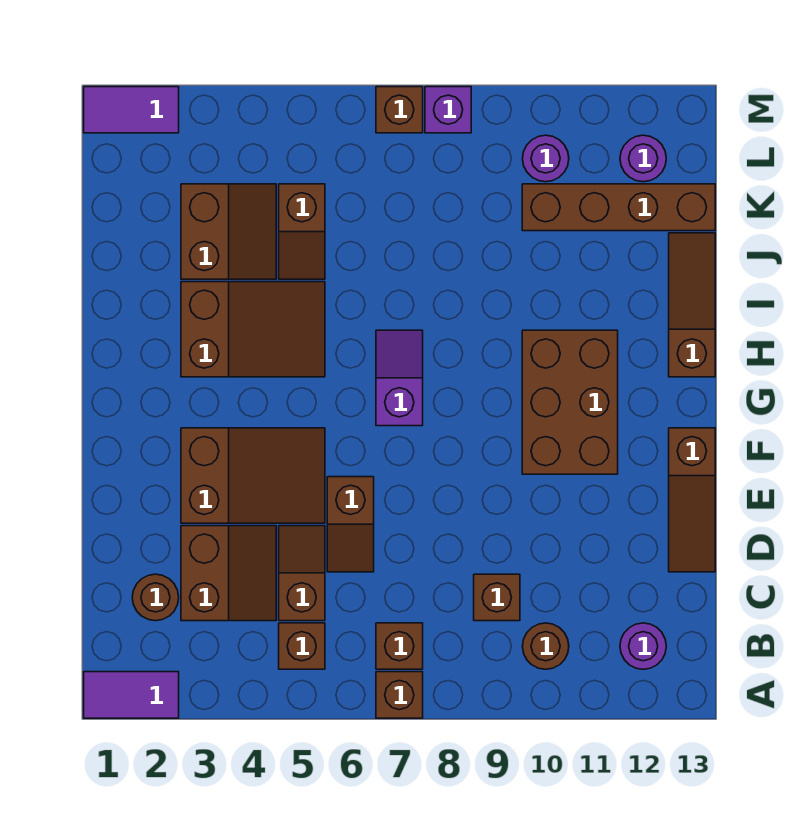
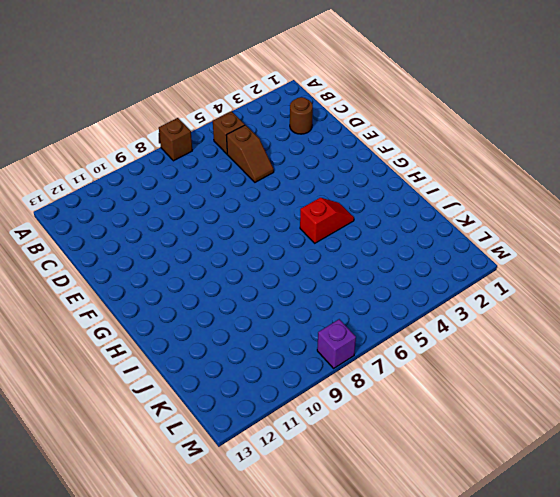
red 1x2 slope [300,198,354,243] -> brown 2x3 slope [181,282,325,377]
none -> purple 1x2 tile [84,672,179,718]
none -> brown 1x1 brick [376,623,423,669]
none -> brown 1x1 round brick [522,623,569,669]

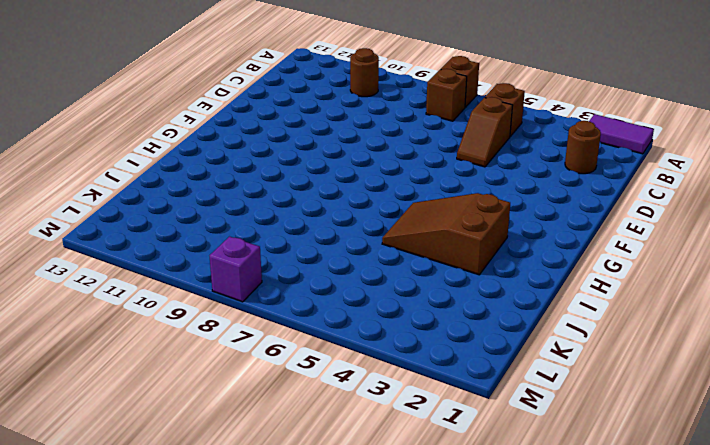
none -> purple 1x1 round brick [620,623,666,669]
none -> brown 2x2 slope [181,526,276,621]
none -> brown 1x1 brick [474,574,520,621]

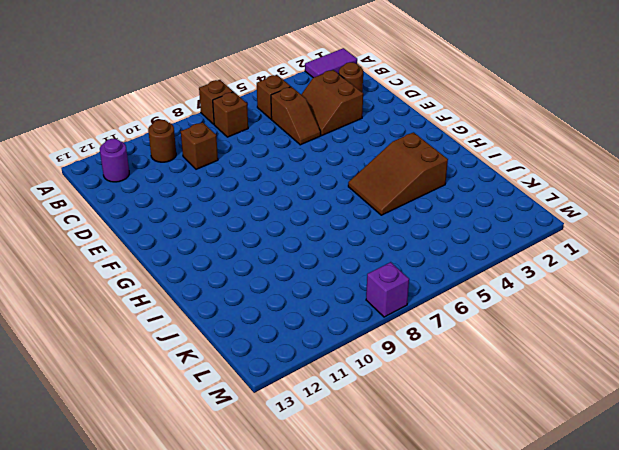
none -> brown 1x2 slope [327,477,374,572]
none -> brown 1x3 slope [669,428,715,572]
none -> brown 2x3 slope [181,428,325,523]

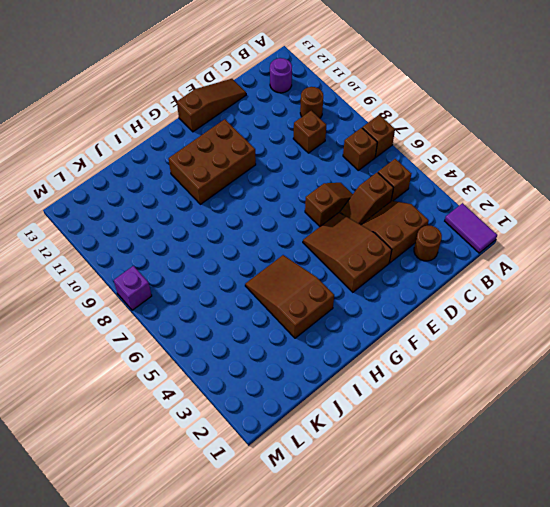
none -> purple 1x2 slope [376,330,423,426]
none -> brown 1x3 slope [669,233,715,377]
none -> brown 2x2 slope [181,184,276,279]

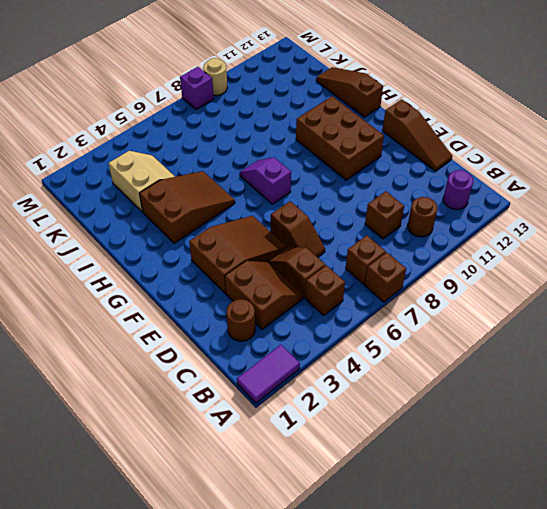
tan 2x2 slope [108,151,175,212] -> brown 2x2 slope [181,184,276,279]
tan 1x1 round brick [203,58,227,96] -> none
none -> brown 1x2 slope [279,184,325,279]
none -> brown 1x4 brick [522,184,715,231]
none -> purple 1x1 round brick [523,135,569,182]

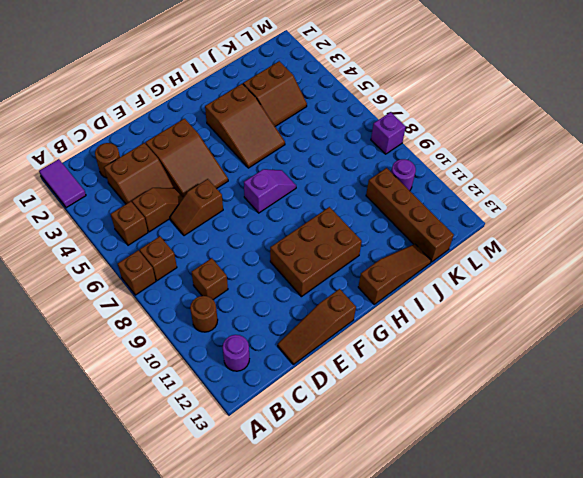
none -> brown 1x2 slope [279,184,325,279]
none -> purple 1x1 round brick [620,135,666,182]
none -> purple 1x2 tile [84,87,179,133]

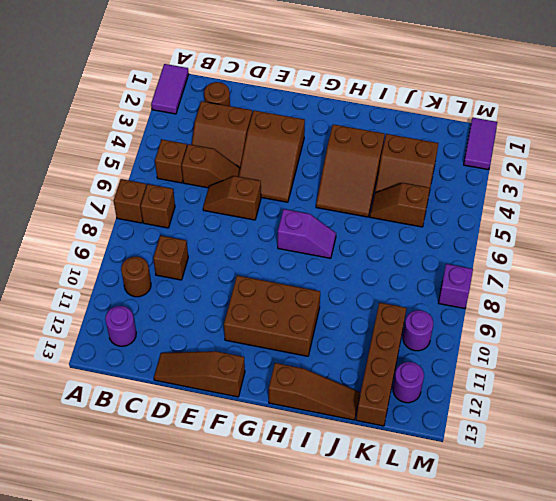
none -> brown 1x1 brick [376,87,423,133]

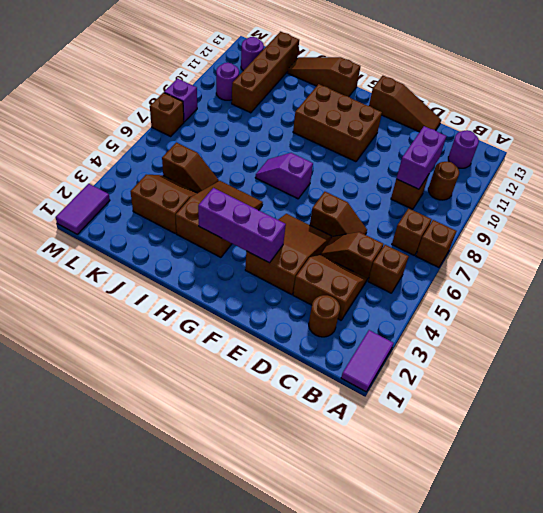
purple 1x2 brick [396,126,447,189] -> none
purple 1x3 brick [198,188,286,263] -> none

